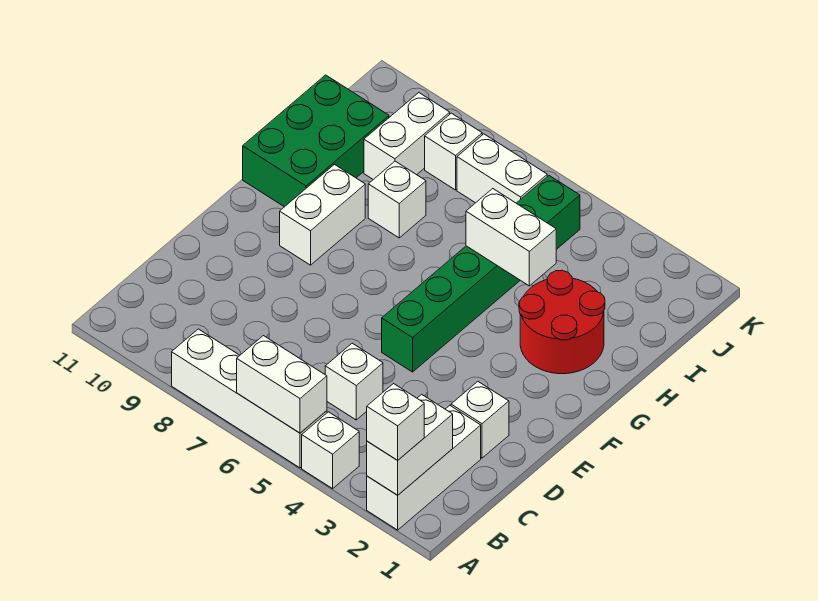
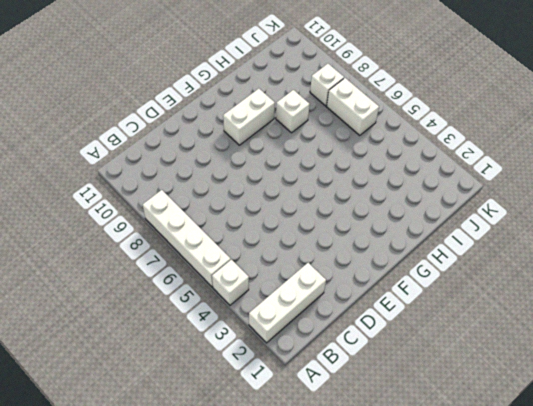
none -> white 1x1 brick [325,343,383,420]
none -> white 1x1 brick [451,382,509,458]
none -> green 1x6 brick [382,176,580,372]

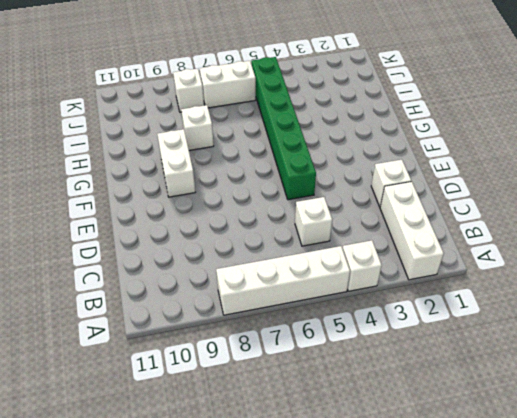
none -> red 2x2 round brick [519,270,605,374]
none -> green 2x3 brick [243,75,389,207]
none -> white 1x2 brick [364,93,450,179]

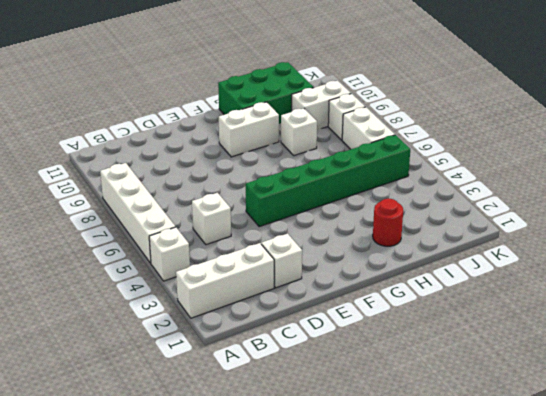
red 1x1 round brick [373,198,403,246] -> red 2x2 round brick [519,270,605,374]
none -> white 1x2 brick [367,394,453,495]
none -> white 1x2 brick [237,336,327,433]
none -> white 1x2 brick [466,189,556,286]

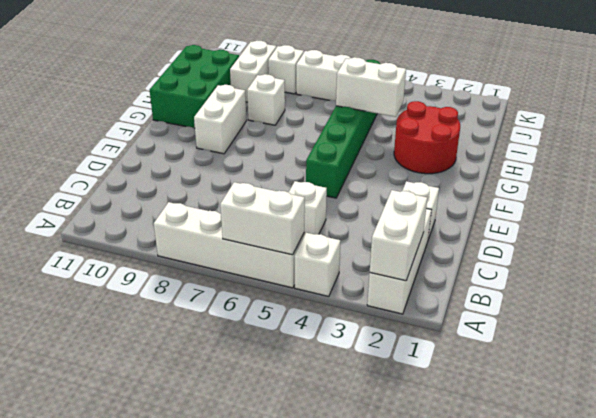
none -> white 1x1 brick [367,384,424,460]

